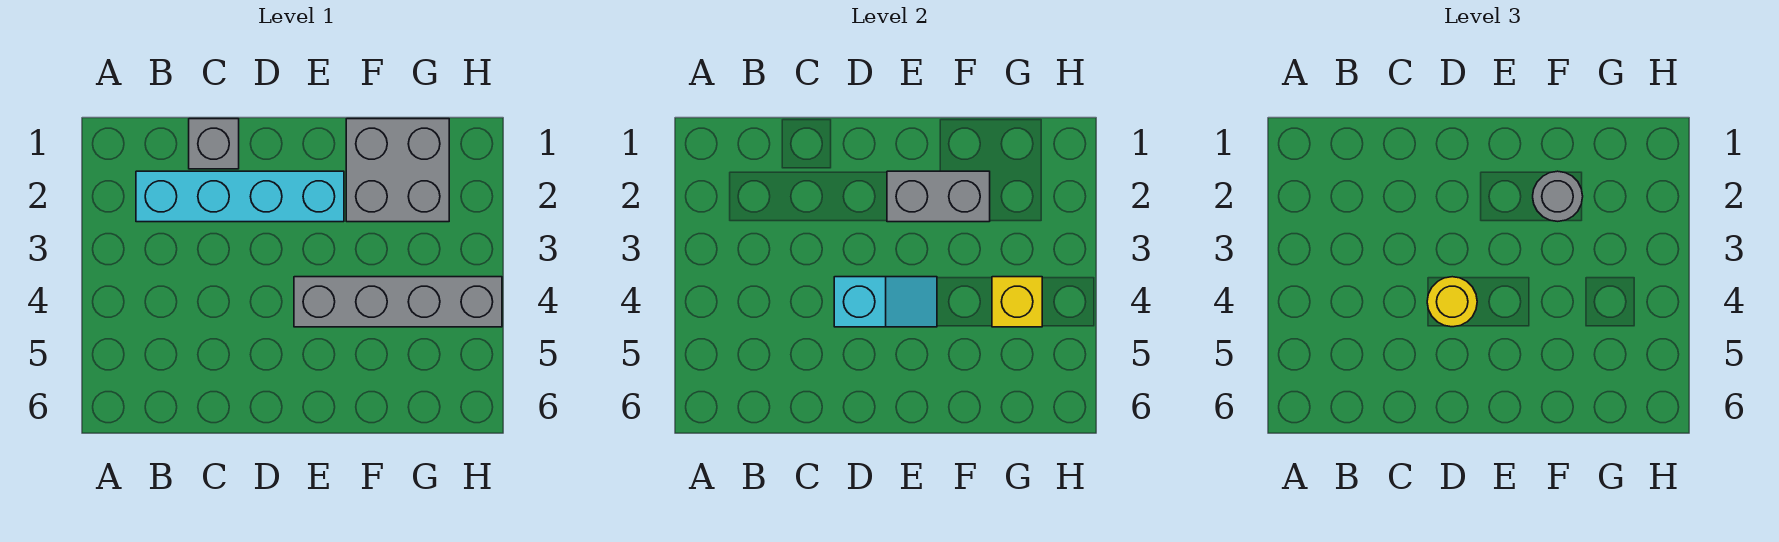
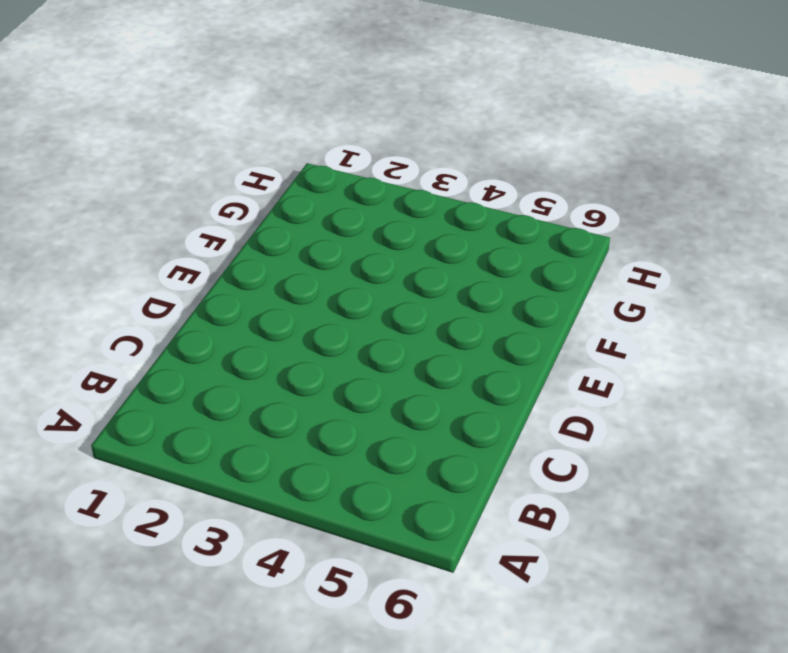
none -> cyan 1x4 brick [136,171,344,222]
none -> grey 1x1 brick [189,119,239,169]

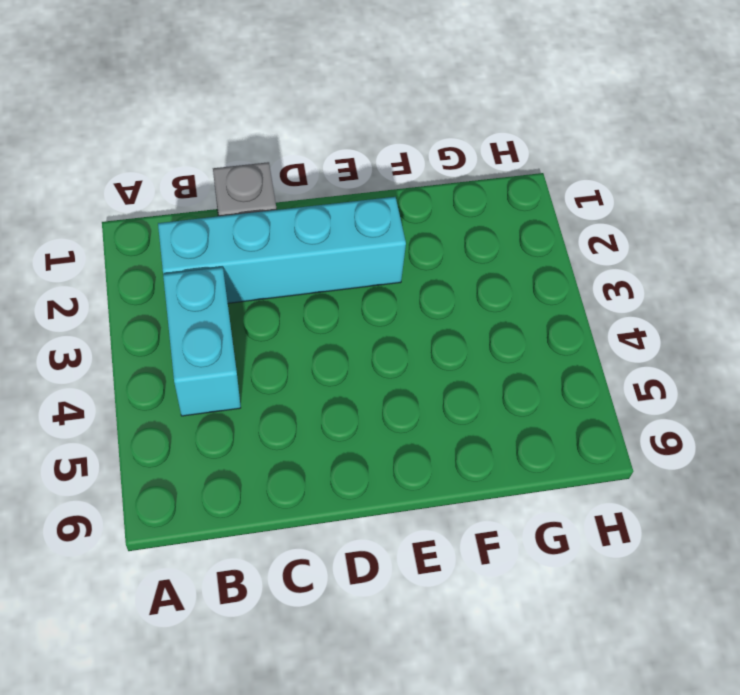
cyan 1x2 brick [163,267,241,416] -> none
none -> grey 1x4 brick [294,277,502,327]
none -> grey 2x2 brick [346,119,449,222]

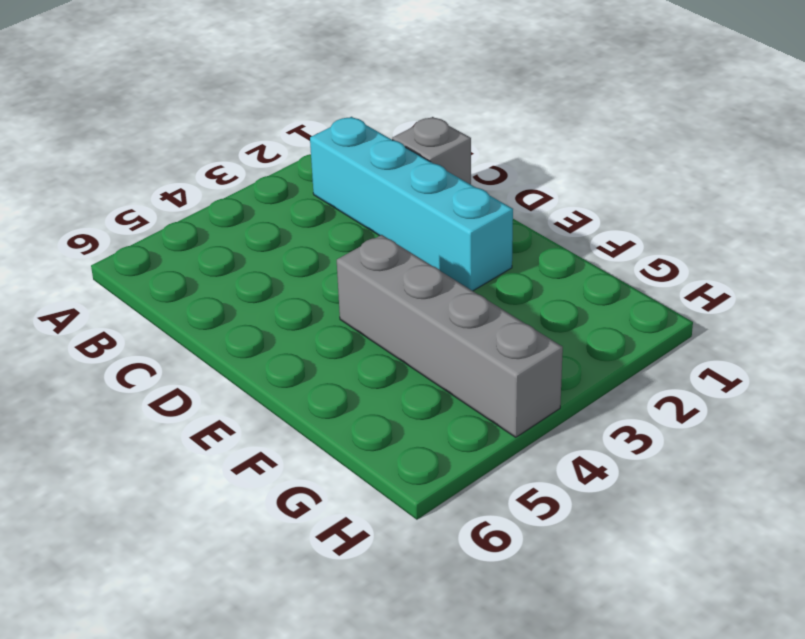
none -> grey 2x2 brick [346,119,449,222]
none -> cyan 1x2 slope [834,277,937,327]

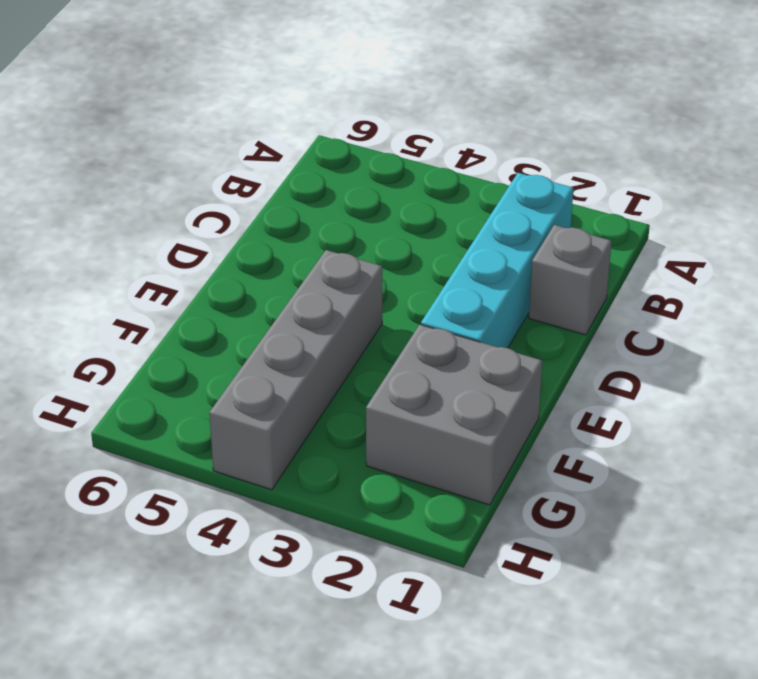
none -> cyan 1x2 slope [834,277,937,327]
none -> grey 1x2 brick [887,171,990,222]

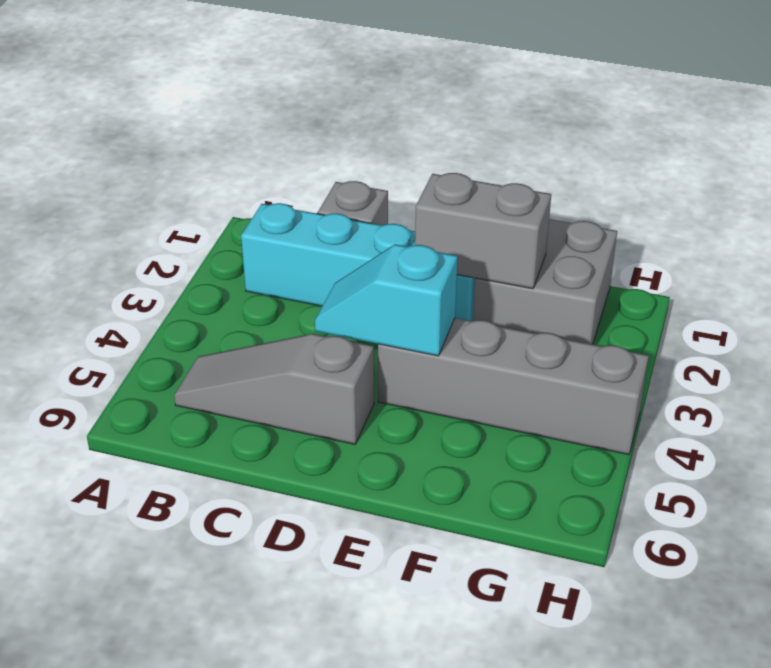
grey 1x3 slope [174,334,374,444] -> none
cyan 1x2 slope [315,244,458,356] -> cyan 1x2 slope turned to [834,277,937,327]
none -> yellow 1x1 brick [992,277,1042,327]
none -> yellow 1x1 round brick [1427,277,1477,327]

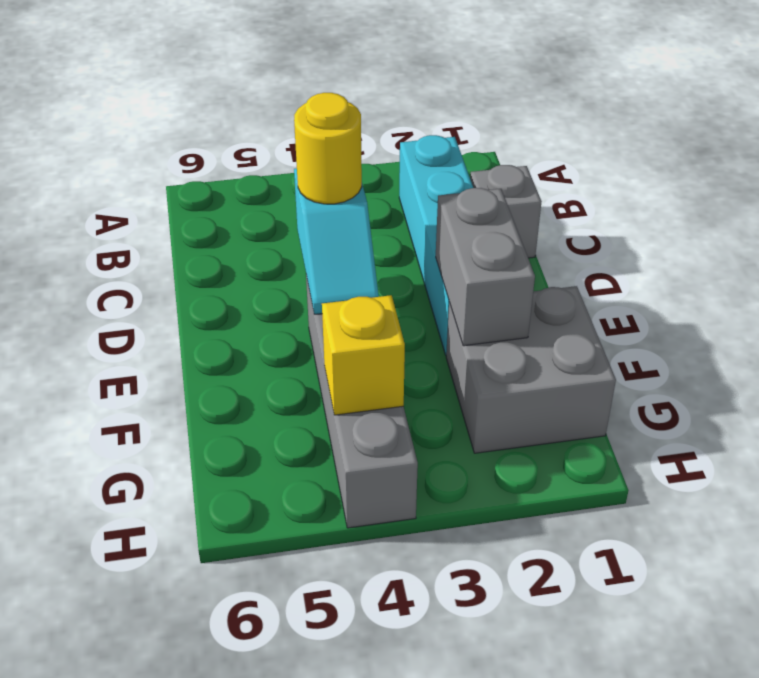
none -> grey 1x1 round brick [1533,171,1583,221]

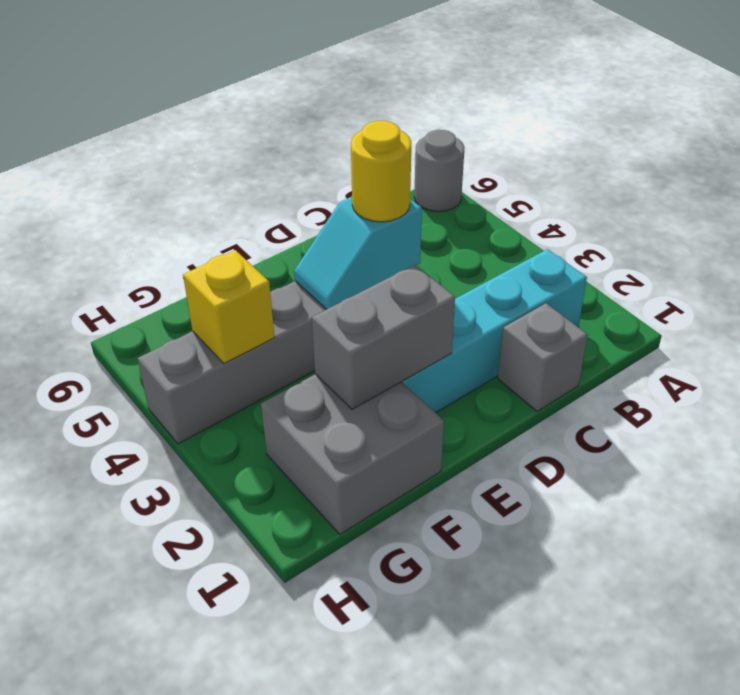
grey 1x1 round brick [414,130,465,212] -> grey 1x1 round brick moved to [1533,171,1583,221]

